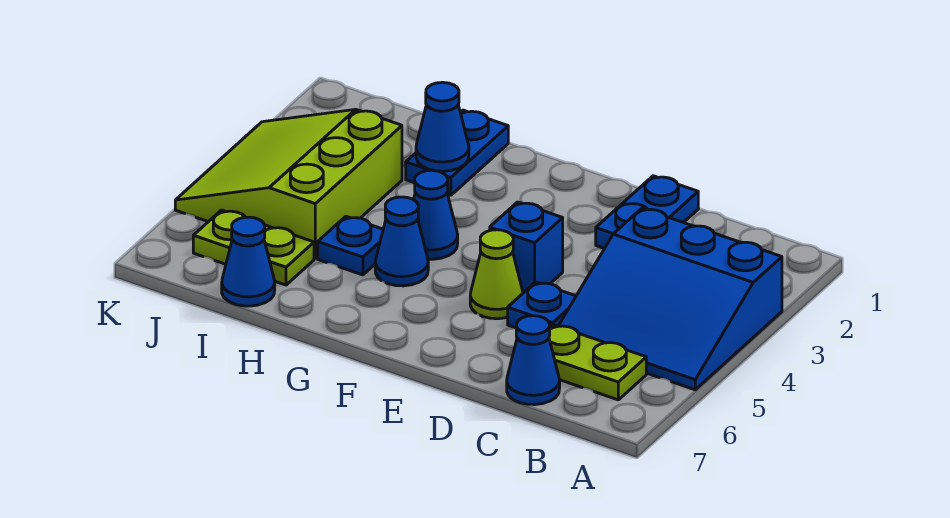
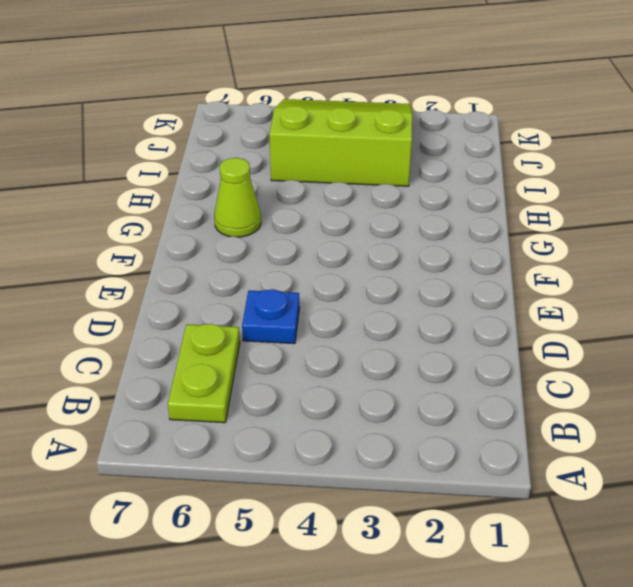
lime 1x1 cone [214,158,261,237] -> lime 1x1 cone moved to [470,230,523,319]
none -> blue 3x3 slope [559,208,782,390]
none -> blue 1x1 cone [507,316,560,405]
none -> blue 1x2 plate [596,176,698,248]

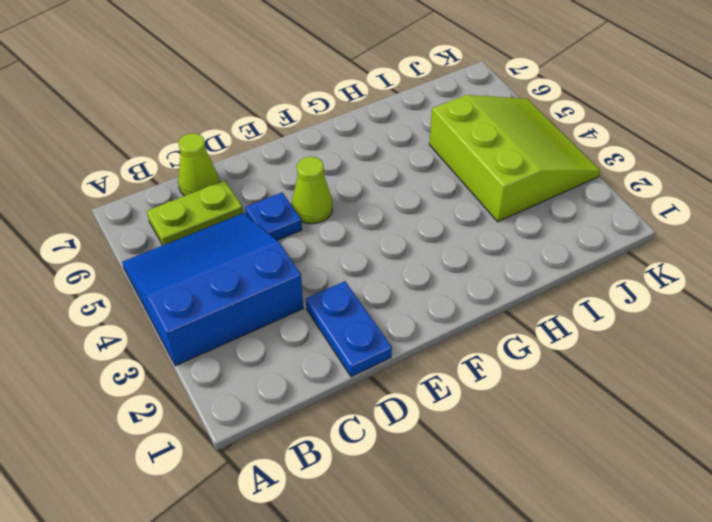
lime 1x1 cone [178,133,219,196] -> blue 1x1 cone [507,316,560,405]
none -> blue 1x1 brick [490,202,563,293]
none -> blue 1x1 cone [413,170,458,259]
none -> blue 1x1 cone [375,197,428,286]

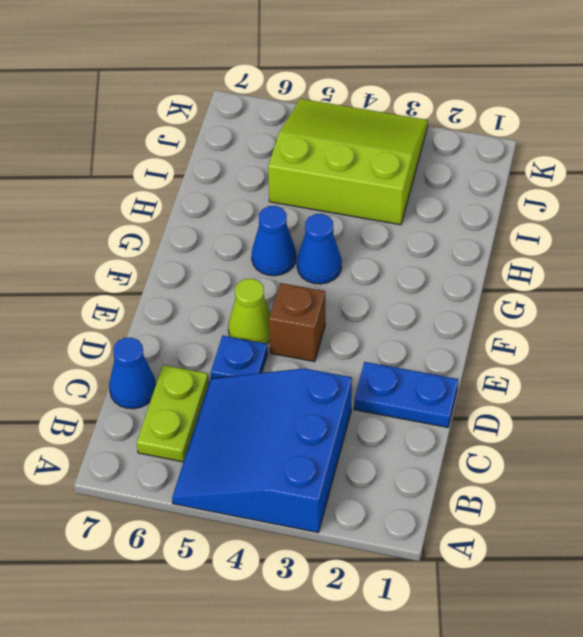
brown 1x1 brick [269,283,325,362] -> blue 1x1 brick [490,202,563,293]
none -> blue 1x2 plate [406,110,508,195]
none -> blue 1x1 plate [318,216,383,275]
none -> lime 1x2 plate [193,210,314,285]

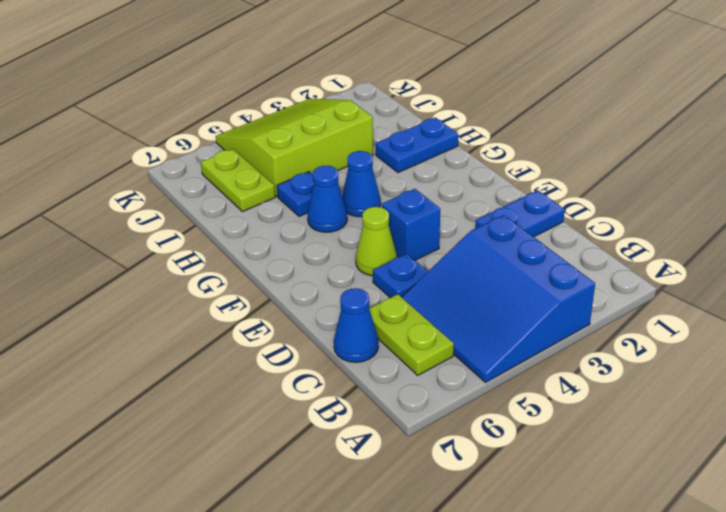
none -> blue 1x1 cone [222,217,275,306]
none -> blue 1x1 cone [416,82,469,171]

